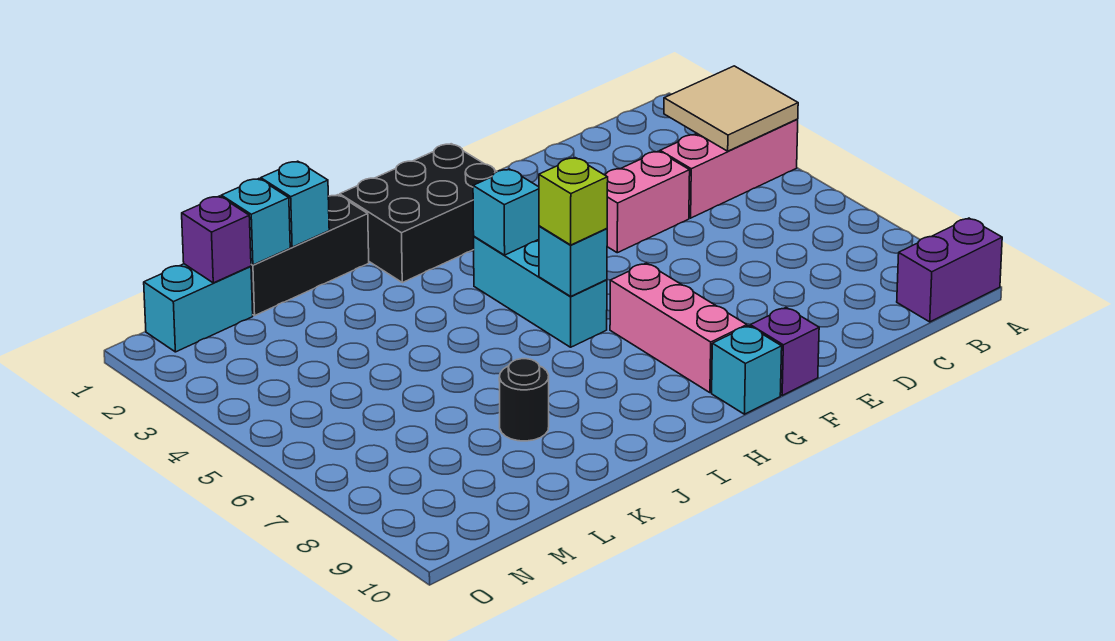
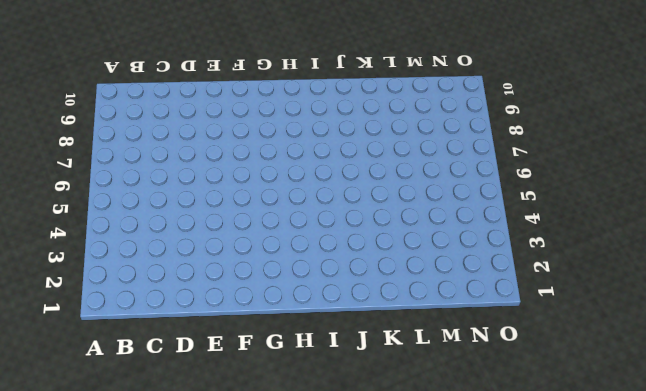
none -> pink 1x3 brick [660,119,798,218]
none -> purple 1x2 brick [897,218,1002,322]
none -> pink 1x2 brick [605,151,690,253]

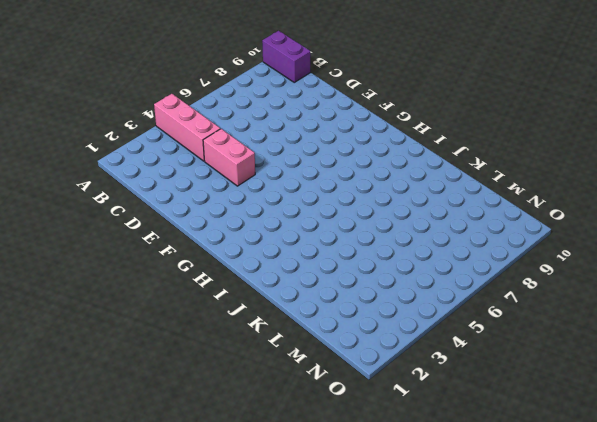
none -> purple 1x1 brick [750,308,819,395]
none -> black 2x3 brick [340,144,497,283]
none -> pink 1x3 brick [610,263,747,393]

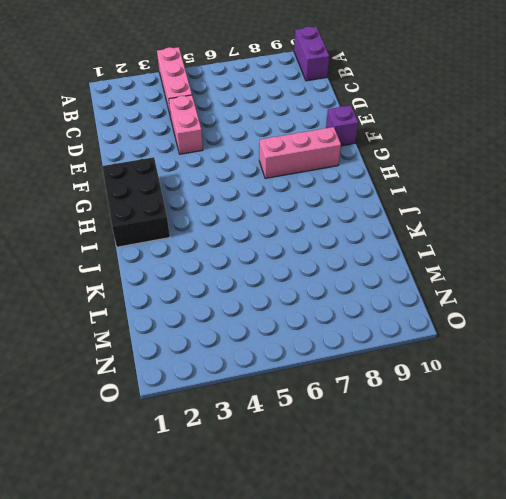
none -> cyan 1x1 brick [712,326,782,414]
none -> cyan 1x3 brick [474,237,607,347]
none -> black 1x3 brick [251,195,369,316]

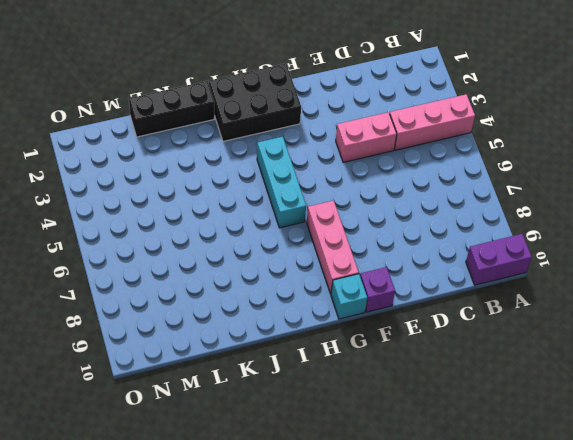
none -> black 1x1 round brick [499,359,549,441]
none -> cyan 1x2 brick [144,264,253,352]
none -> tan 2x2 tile [664,66,798,151]

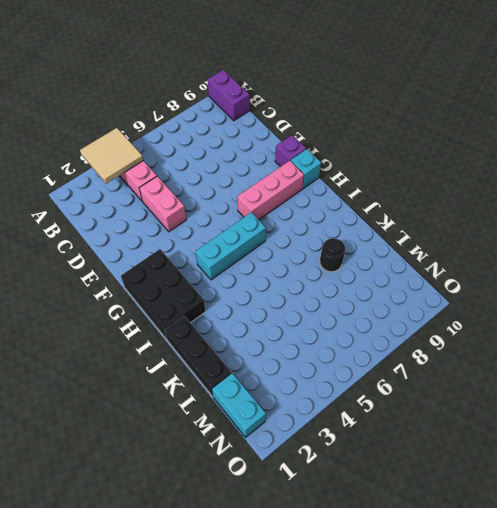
none -> cyan 1x1 brick [473,169,539,255]
none -> cyan 1x1 brick [539,226,607,296]
none -> cyan 1x1 brick [261,161,329,247]

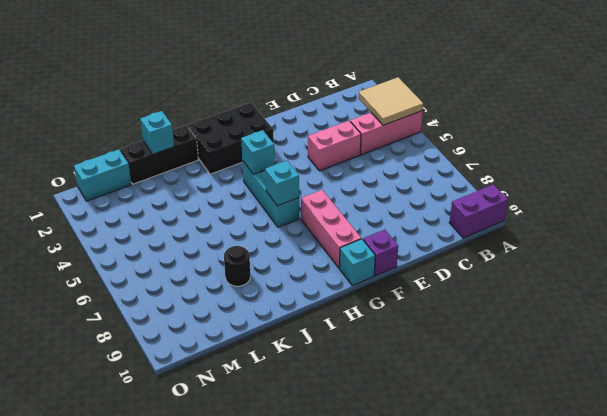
none -> cyan 1x1 brick [221,179,290,265]
none -> purple 1x1 brick [182,196,251,283]
none -> lime 1x1 brick [539,158,608,245]

